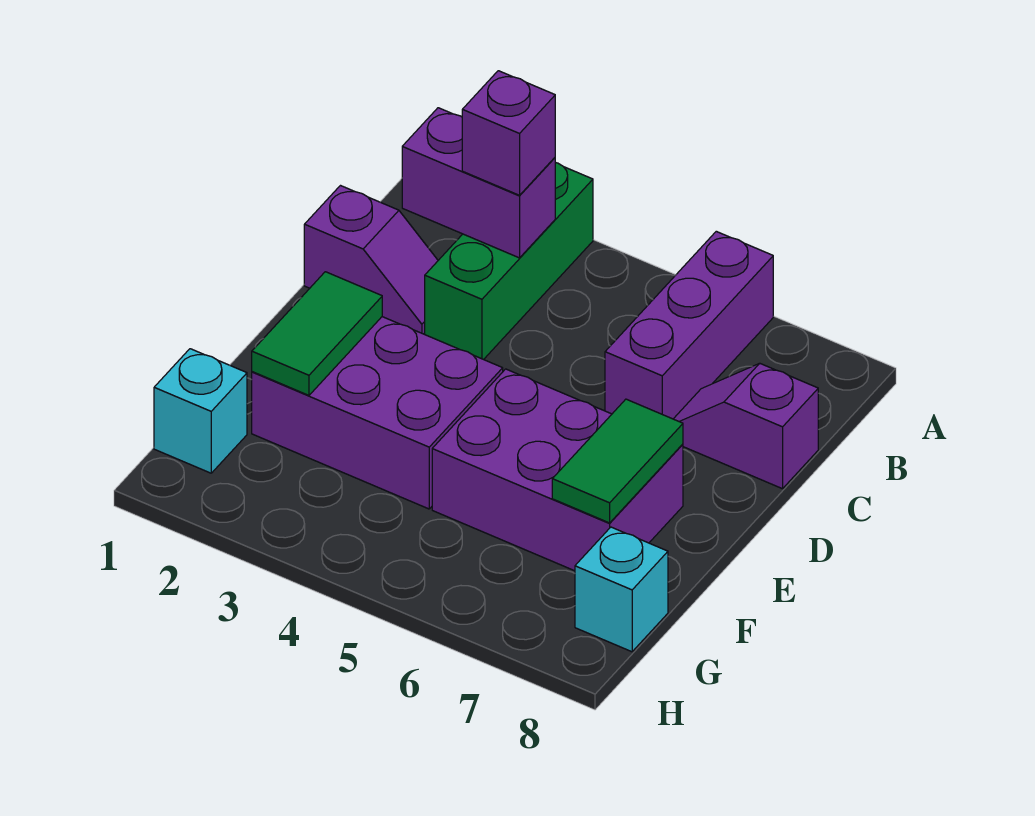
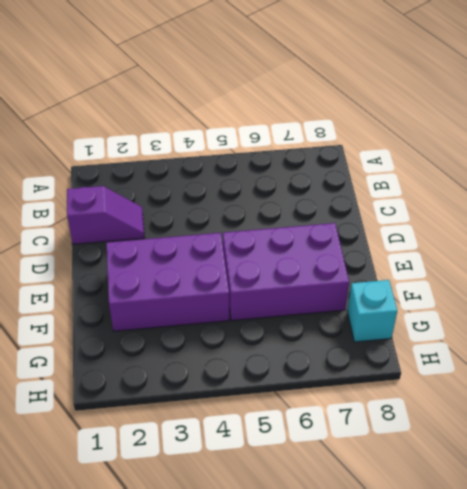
none -> green 1x3 brick [425,162,593,360]
none -> purple 1x3 brick [605,231,773,419]
none -> purple 1x2 slope [674,363,818,489]

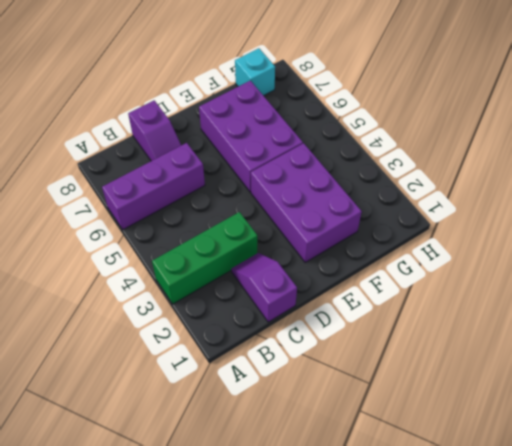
none -> cyan 1x1 brick [154,349,247,473]
none -> purple 1x2 brick [402,108,555,258]
none -> green 1x2 tile [252,272,382,395]

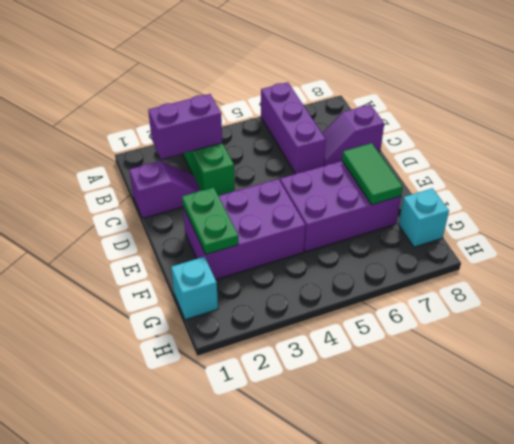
green 1x2 plate [182,187,239,254] -> green 1x2 tile [252,272,382,395]
none -> purple 1x1 brick [462,71,555,195]

